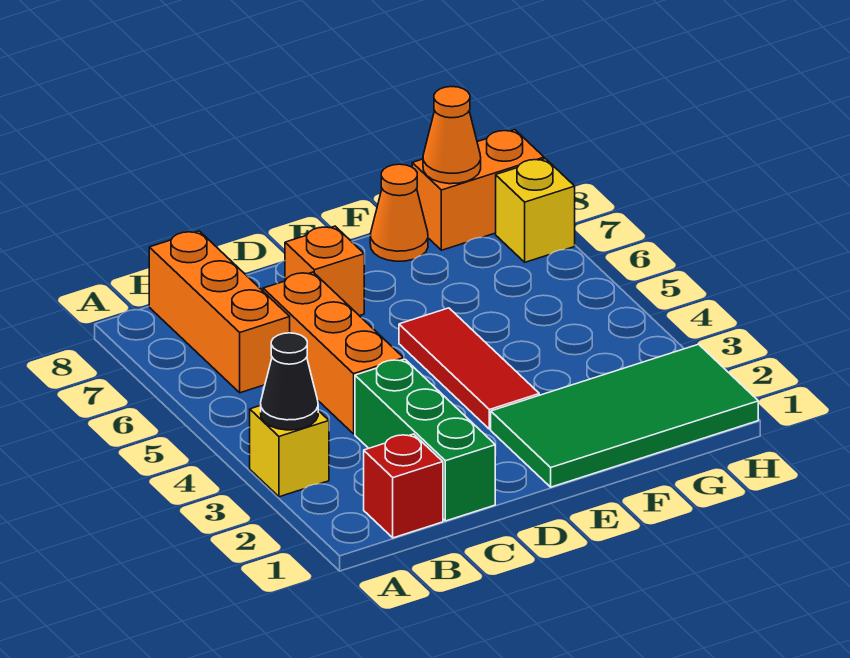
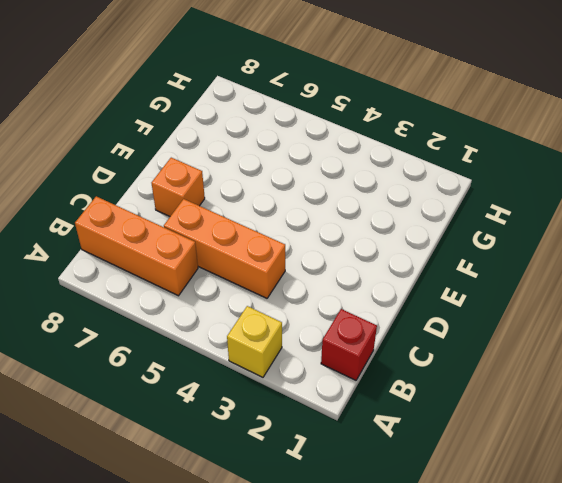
none -> green 1x3 brick [355,359,495,521]
none -> green 2x4 tile [491,344,758,487]
none -> red 1x3 tile [399,308,539,429]

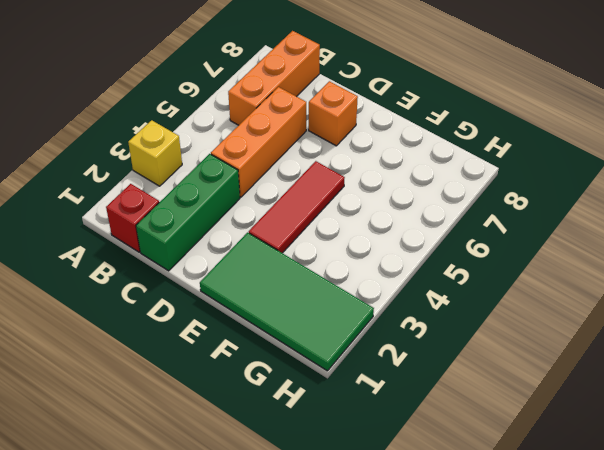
none -> orange 1x1 cone [370,164,428,261]
none -> orange 1x2 brick [412,130,544,250]
none -> yellow 1x1 brick [496,159,575,262]

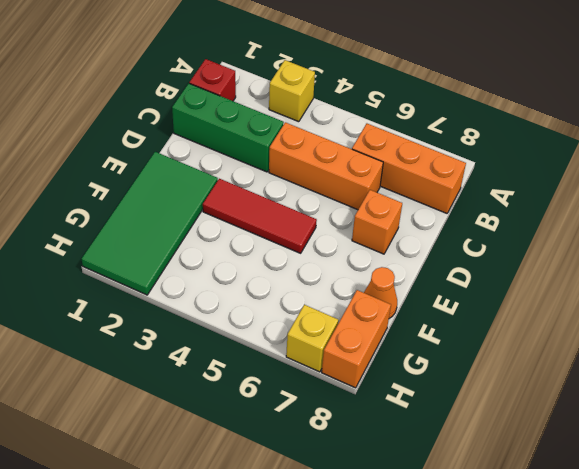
none -> black 1x1 cone [261,333,318,430]
none -> orange 1x1 cone [423,87,481,184]

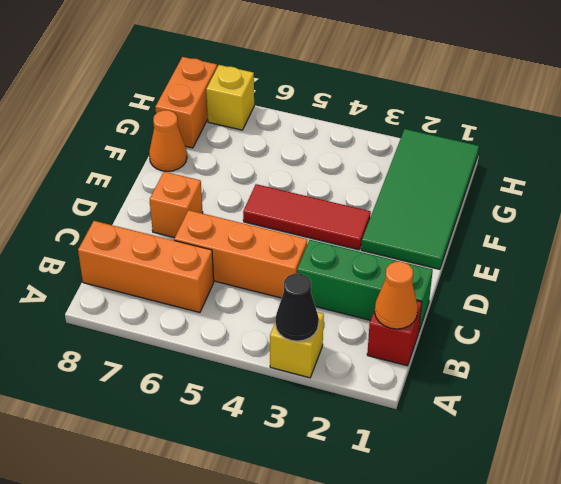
orange 1x1 cone [375,262,418,329] -> orange 1x1 cone moved to [423,87,481,184]

